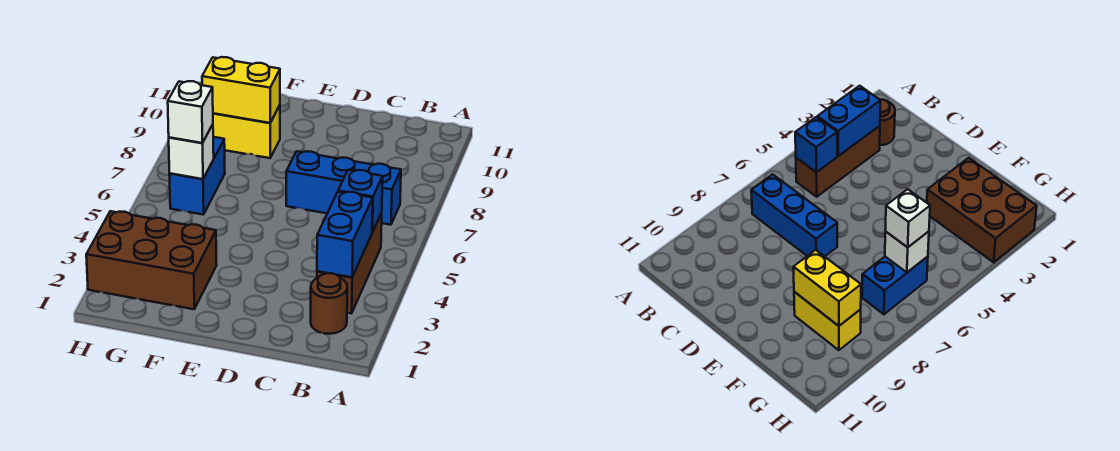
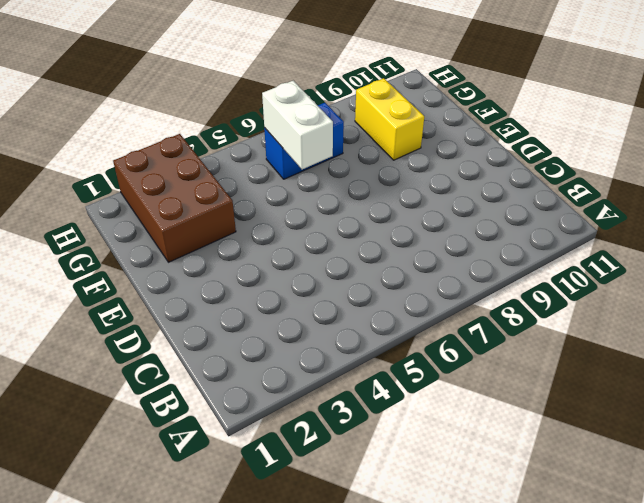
white 1x2 brick [262,81,333,169] -> white 1x1 brick [169,124,214,179]
none -> brown 1x1 round brick [311,273,347,334]
none -> brown 1x3 brick [317,213,382,313]

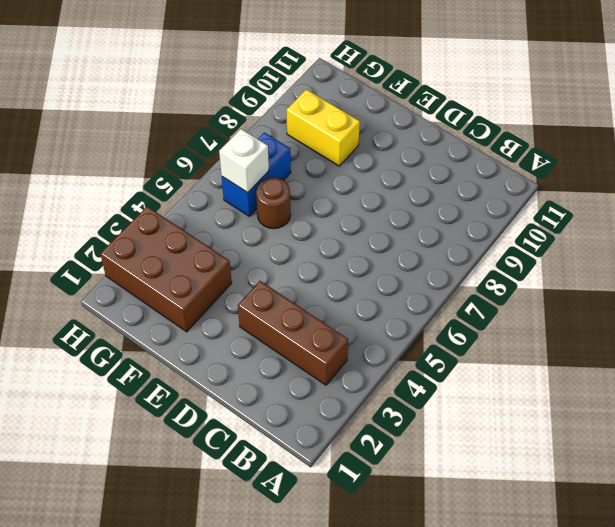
brown 1x3 brick [238,281,348,385] -> brown 1x3 brick turned to [317,213,382,313]
brown 1x1 round brick [256,177,291,229] -> brown 1x1 round brick moved to [311,273,347,334]
none -> blue 1x3 brick [286,151,401,225]
none -> blue 1x2 brick [317,192,373,277]

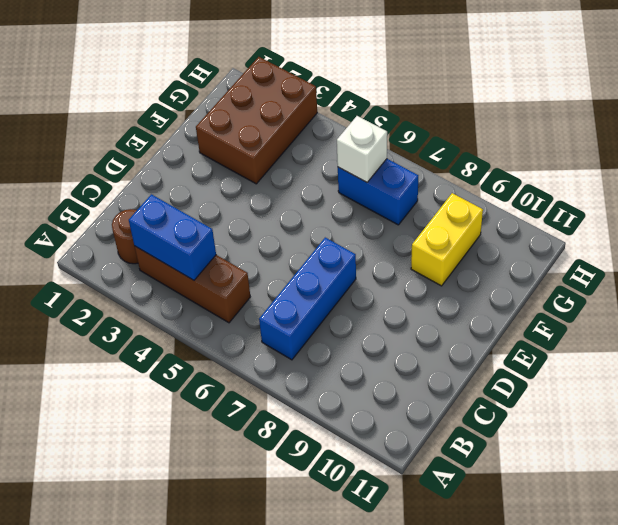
none -> blue 1x1 brick [338,170,383,232]
none -> yellow 1x2 brick [202,57,280,123]

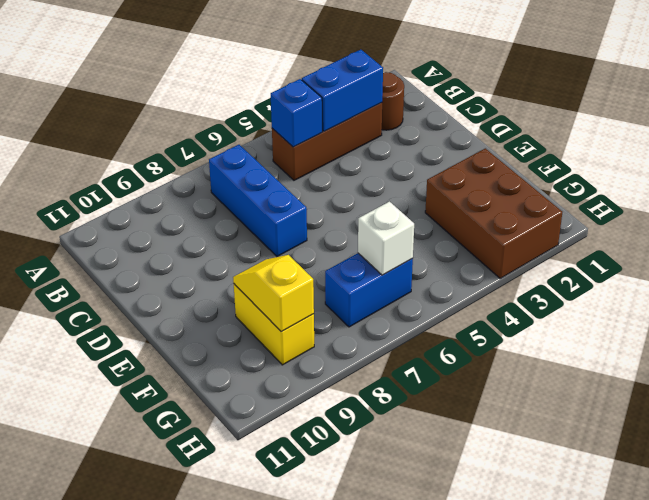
yellow 1x2 slope [233,255,314,332] -> yellow 1x2 brick [202,57,280,123]
none -> white 1x1 brick [168,81,213,143]

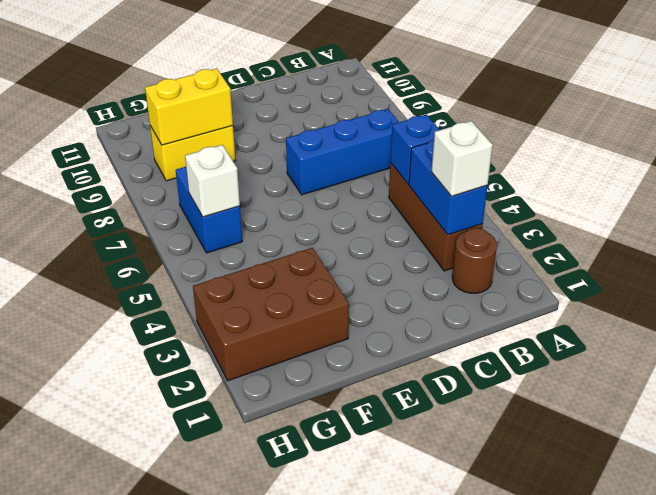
white 1x1 brick [431,121,493,197] -> white 1x1 brick moved to [168,81,213,143]

